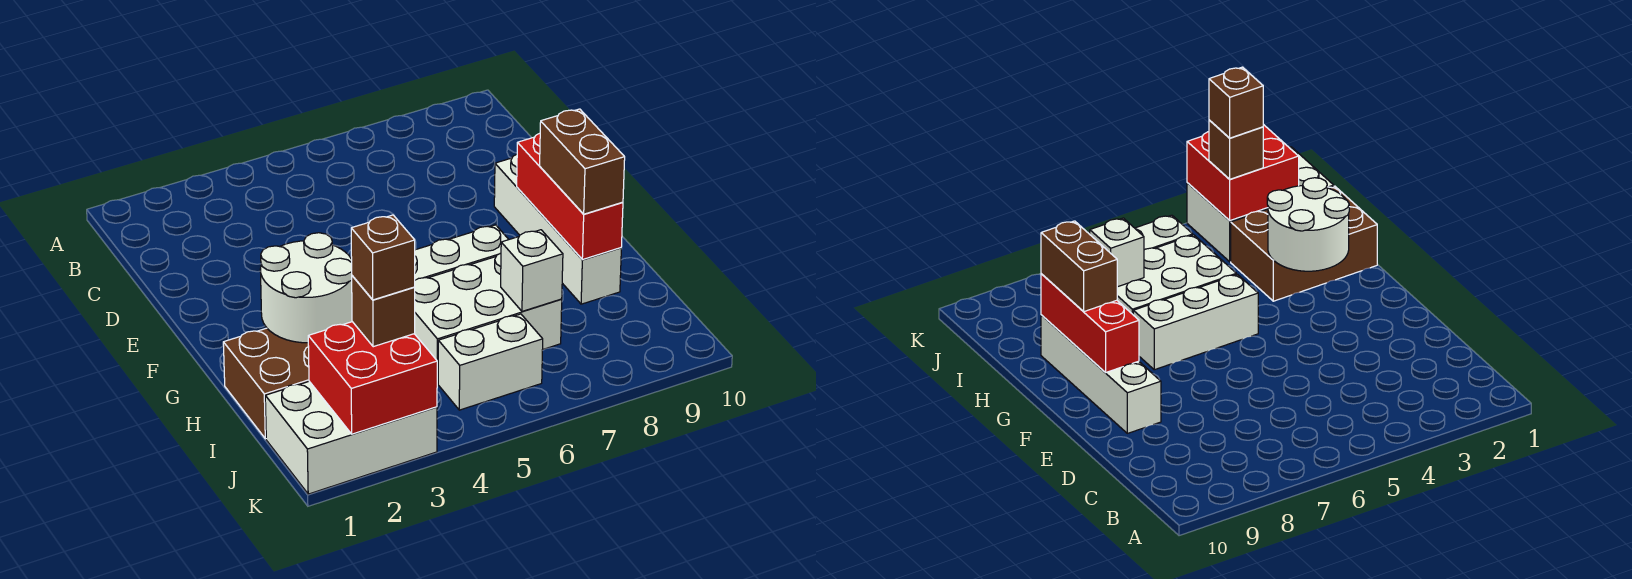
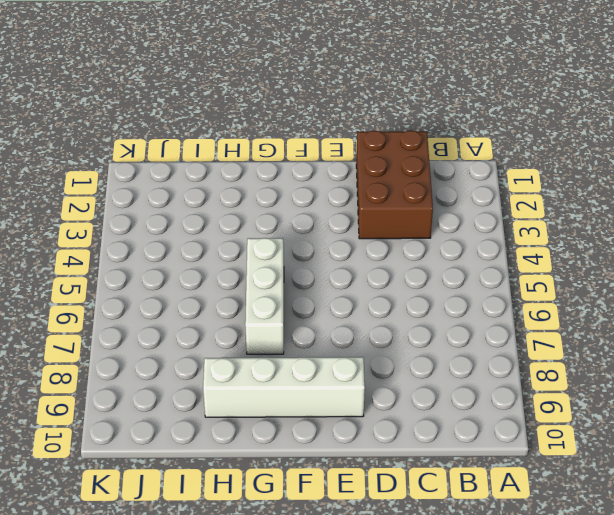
brown 2x3 brick [356,130,433,239] -> brown 2x3 brick moved to [223,328,309,439]
none -> white 2x3 brick [415,253,562,383]
none -> white 2x3 brick [265,381,437,494]
none -> white 1x2 brick [438,314,543,410]

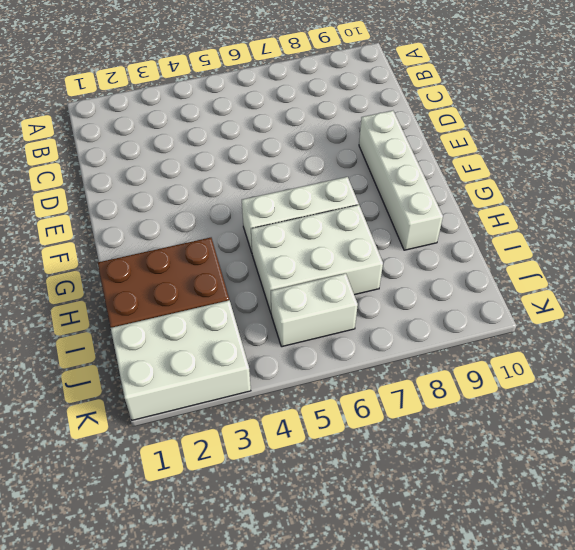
none -> red 1x3 brick [517,133,623,260]
none -> white 2x2 round brick [260,233,352,343]
none -> white 1x1 brick [501,230,563,311]

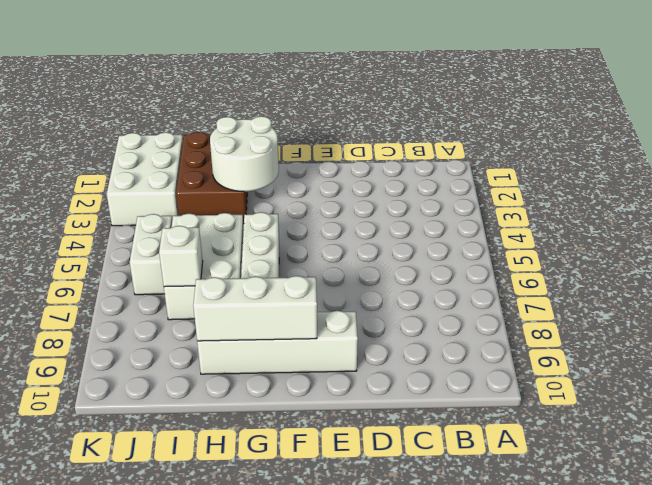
white 1x3 brick [193,276,317,341] -> red 1x3 brick [517,133,623,260]
none -> red 2x2 brick [308,322,437,434]
none -> brown 1x2 brick [540,109,625,214]
none -> brown 1x1 brick [352,276,415,347]

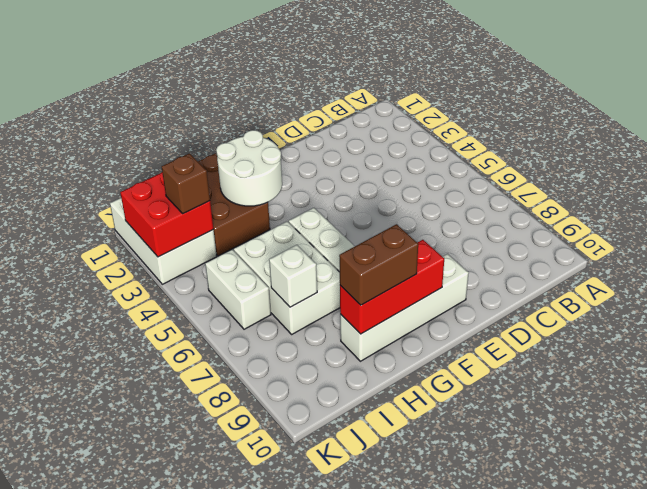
none -> brown 1x1 brick [351,215,415,300]

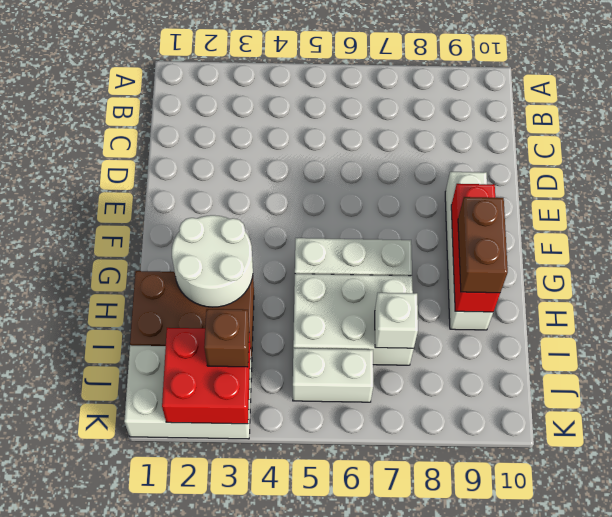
none -> brown 1x1 brick [351,215,415,300]

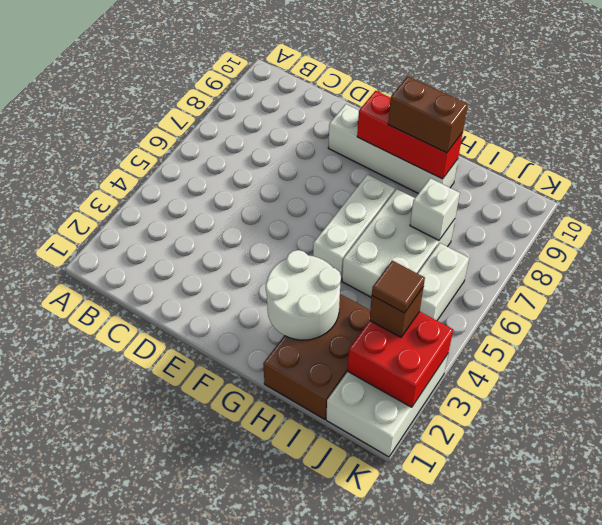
brown 1x1 tile [372,261,425,313] -> brown 1x1 brick [351,215,415,300]

